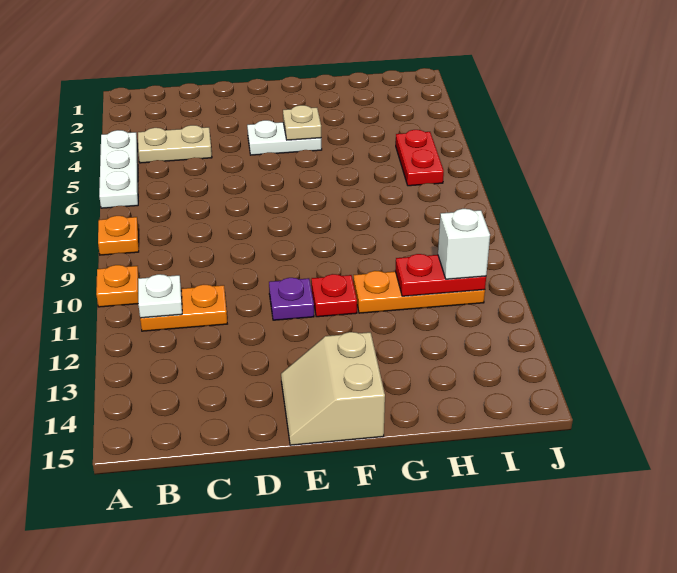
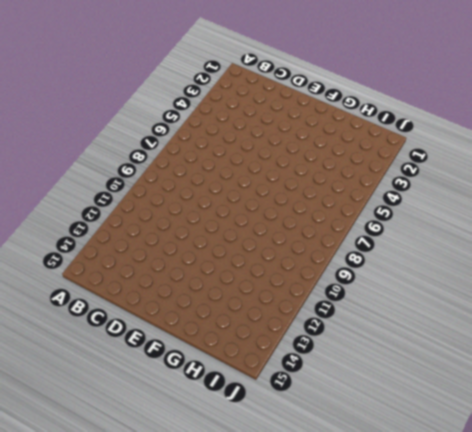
none -> white 1x3 plate [99,130,138,208]
none -> orange 1x1 plate [98,216,139,255]
none -> orange 1x1 plate [96,265,139,307]

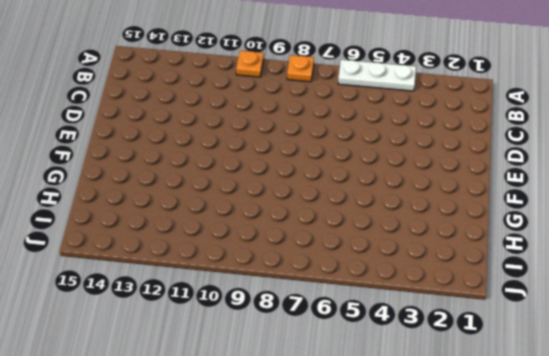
none -> tan 1x2 plate [138,125,212,163]
none -> orange 1x2 plate [140,284,227,331]
none -> white 1x2 plate [247,120,322,155]

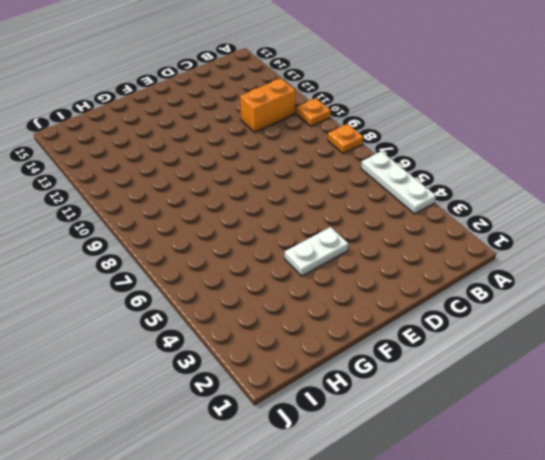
orange 1x2 brick [240,78,295,132] -> orange 1x2 plate [140,284,227,331]
none -> tan 1x2 plate [138,125,212,163]
none -> purple 1x1 plate [269,278,314,320]
none -> tan 2x2 slope [281,332,385,445]

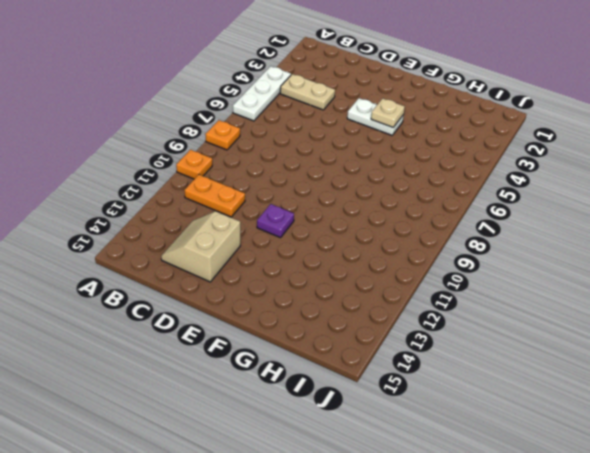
tan 2x2 slope [161,211,240,282] -> tan 2x2 slope moved to [281,332,385,445]
none -> red 1x1 plate [311,274,357,317]
none -> orange 1x3 plate [353,271,485,313]
none -> red 1x2 plate [396,130,444,186]

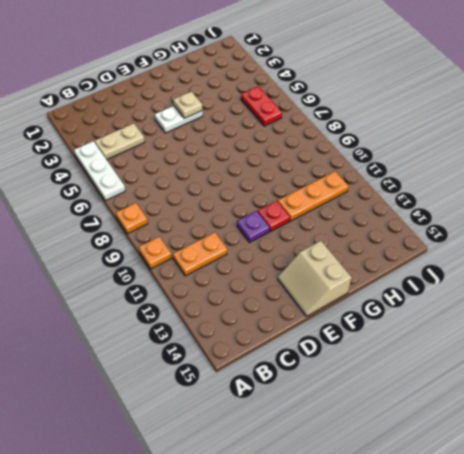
none -> white 1x1 plate [138,274,182,318]
none -> red 1x2 plate [395,254,486,296]
none -> white 1x1 brick [438,209,490,279]

